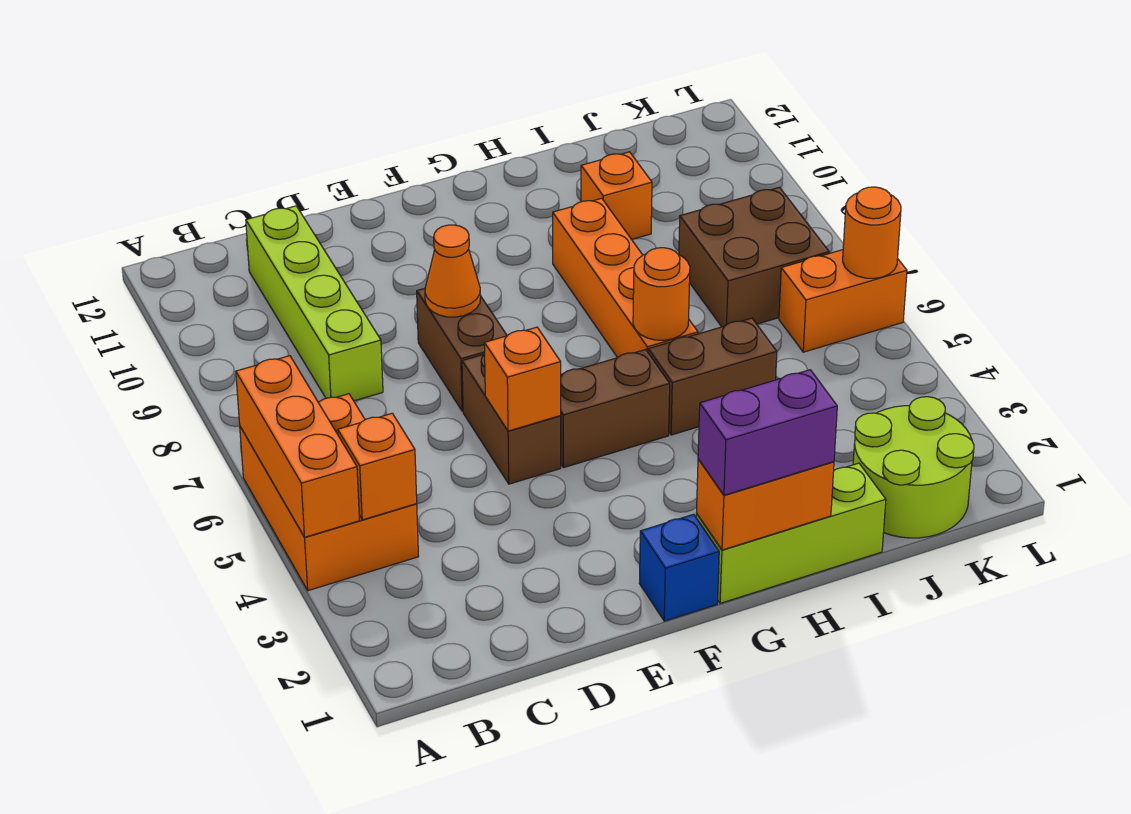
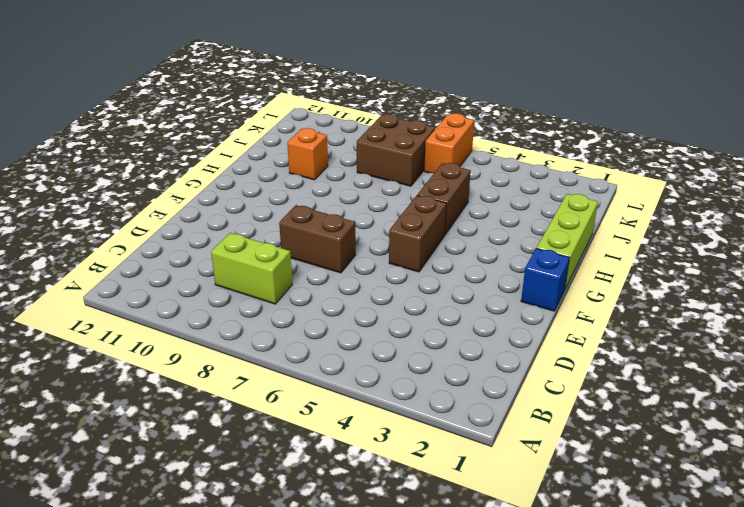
lime 1x2 brick [211,233,292,304] -> lime 1x4 brick [246,206,383,401]
none -> orange 2x3 brick [240,394,419,591]
none -> brown 1x2 brick [462,354,561,484]
none -> orange 1x4 brick [553,198,698,358]

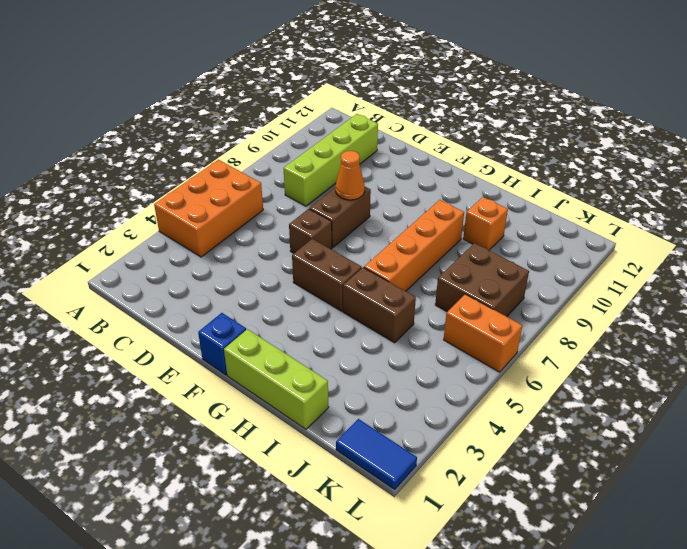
brown 1x1 brick [289,209,332,253] -> brown 1x2 brick [462,354,561,484]
blue 1x2 tile [336,419,417,490] -> lime 2x2 round brick [853,397,974,538]
none -> orange 1x3 brick [236,356,360,537]
none -> orange 1x1 brick [338,413,417,520]
none -> orange 1x1 brick [484,327,561,431]

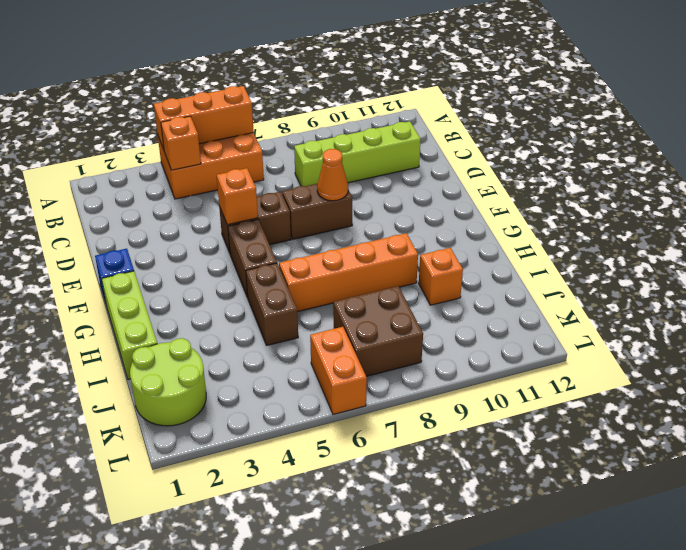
none -> orange 1x2 brick [697,459,834,550]
none -> orange 1x1 round brick [633,248,690,340]
none -> orange 1x1 round brick [843,187,901,278]

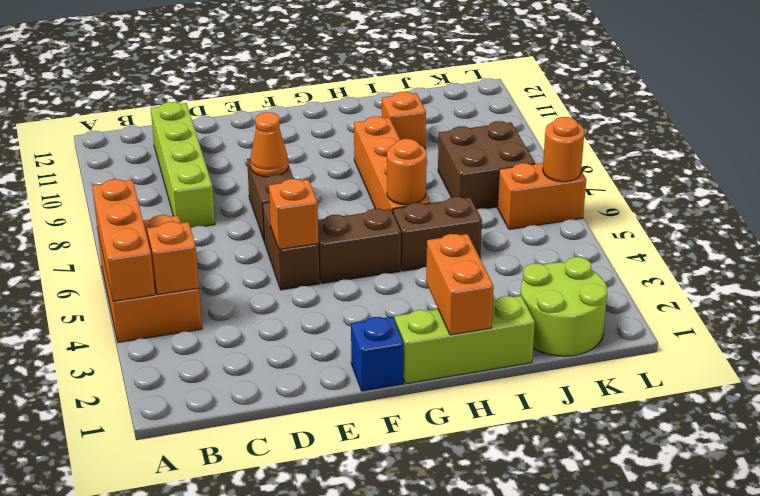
orange 1x2 brick [426,234,494,335] -> orange 1x2 brick turned to [697,459,834,550]
none -> purple 1x2 brick [698,370,837,495]

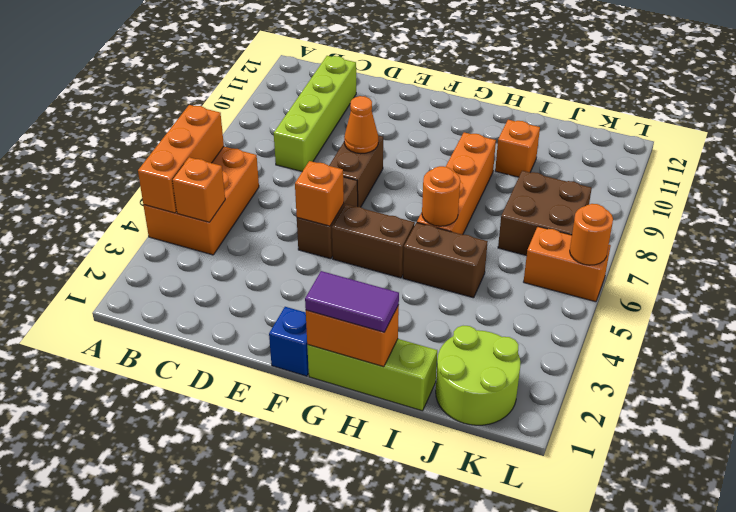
purple 1x2 tile [305,271,399,332] -> purple 1x2 brick [698,370,837,495]

